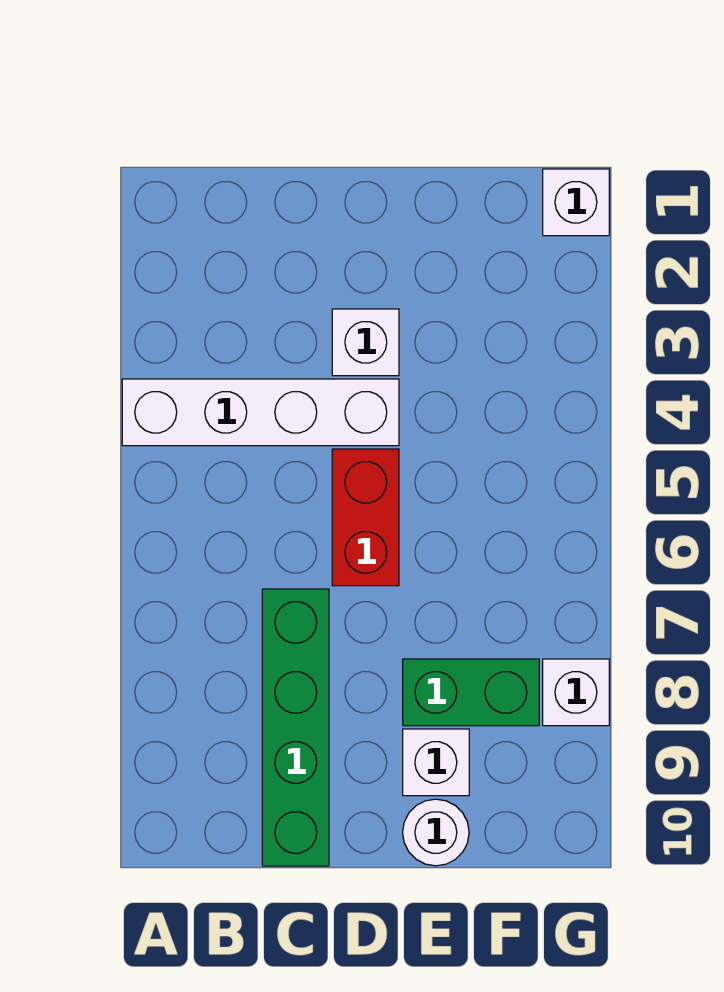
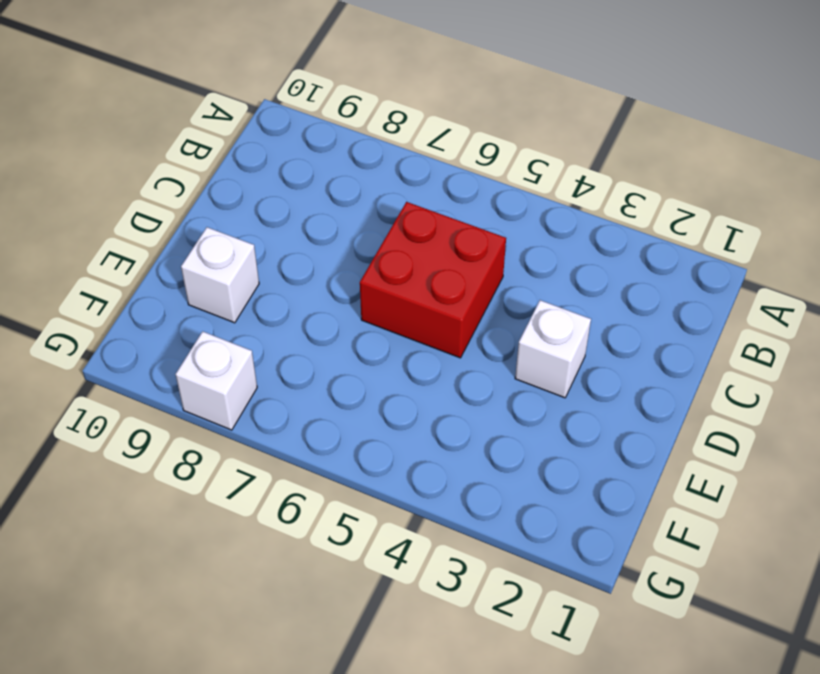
red 2x2 brick [360,202,506,358] -> red 1x2 brick [332,449,399,586]
none -> white 1x4 brick [122,379,399,446]
none -> green 1x4 brick [262,589,329,866]

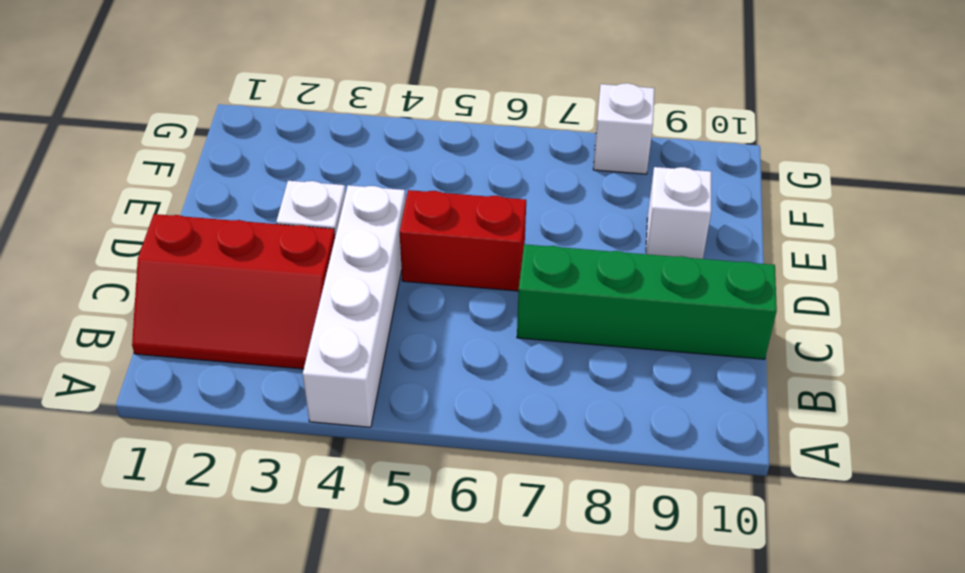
red 2x3 slope [132,214,335,369] -> none
none -> green 1x2 brick [403,659,539,726]
none -> white 1x1 round brick [403,799,469,866]

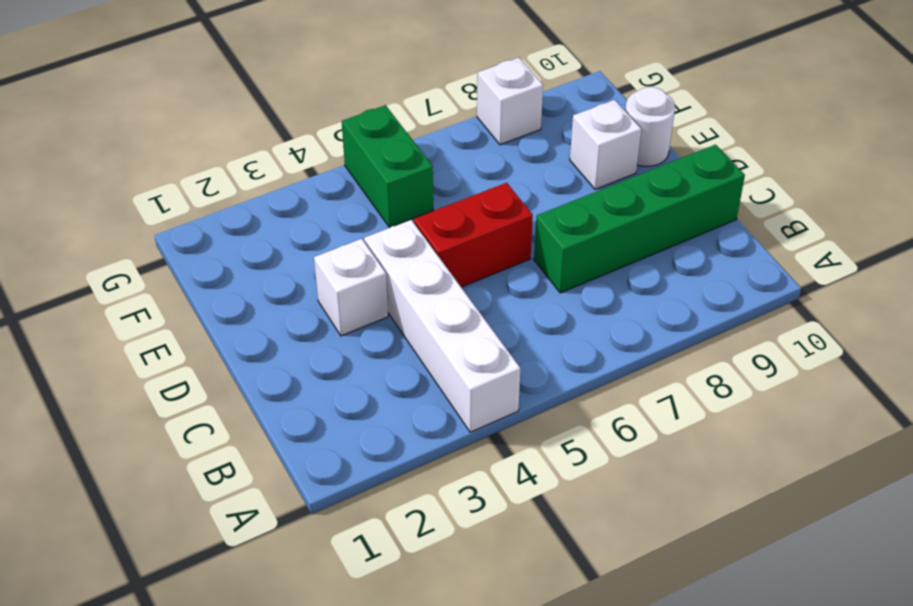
green 1x2 brick [342,105,433,228] -> green 1x2 brick moved to [403,659,539,726]
none -> white 1x1 brick [543,169,609,236]

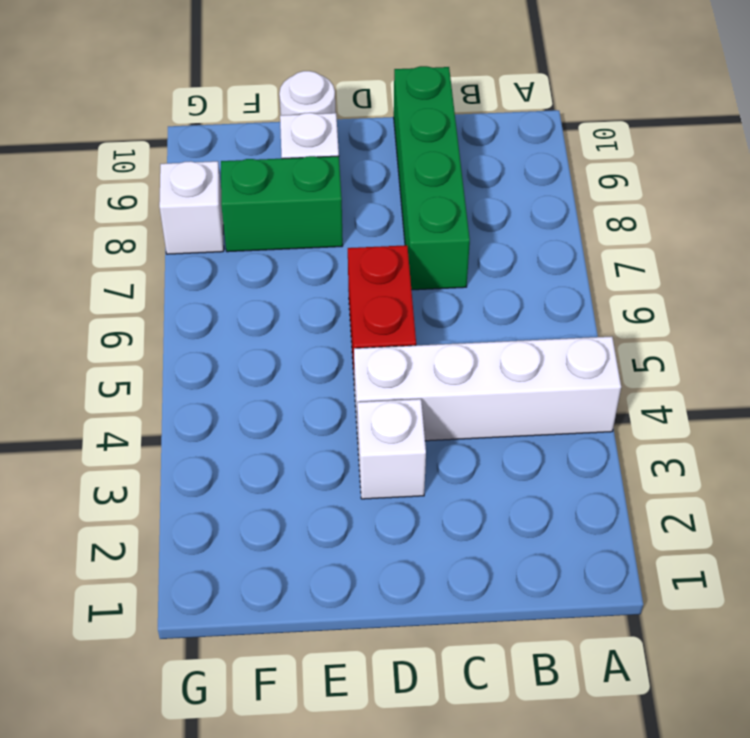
none -> white 1x1 brick [543,169,609,236]

